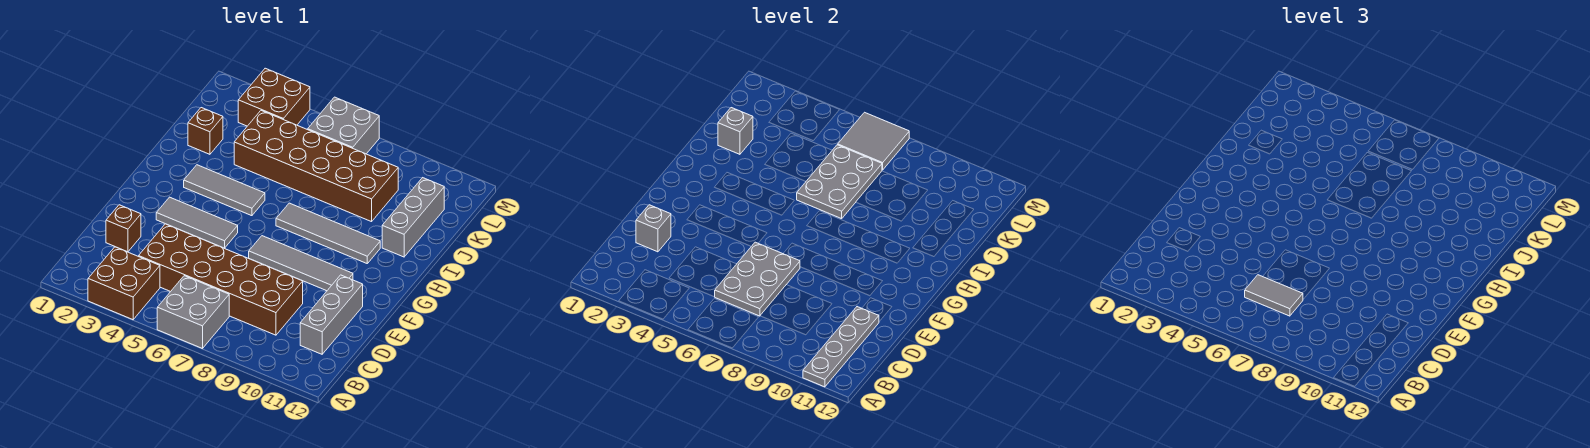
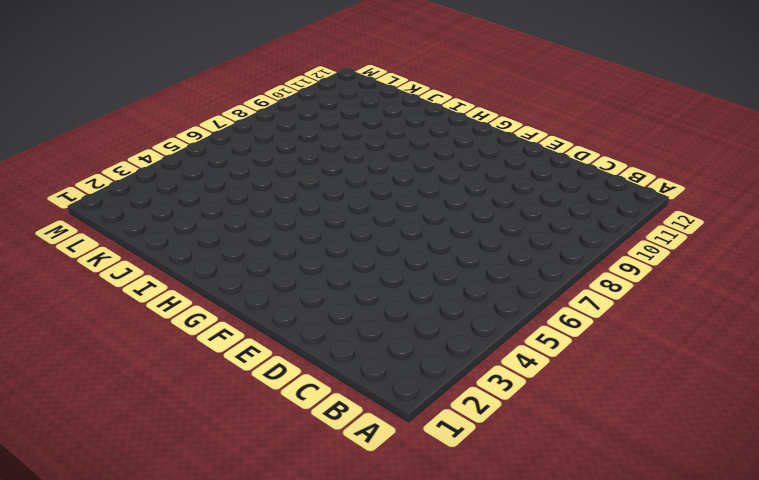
none -> brown 2x2 brick [88,247,160,320]
none -> grey 2x2 brick [157,276,229,349]
none -> brown 2x6 brick [139,224,303,335]

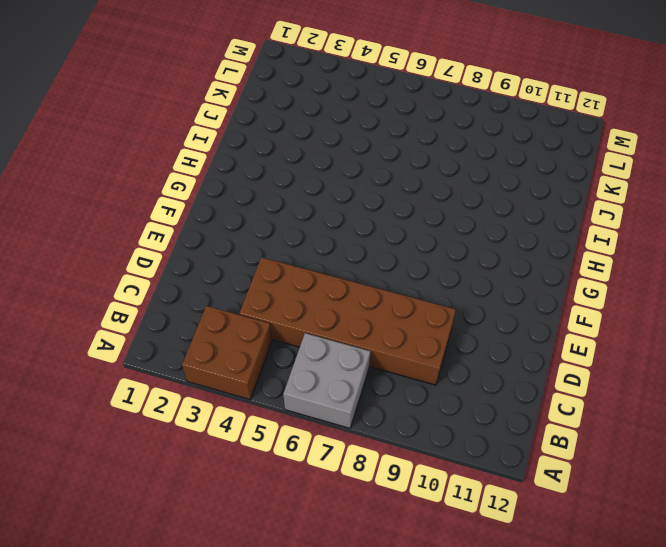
none -> grey 1x3 brick [300,275,363,354]
none -> brown 1x1 brick [106,205,141,252]
none -> grey 1x3 tile [156,197,238,248]

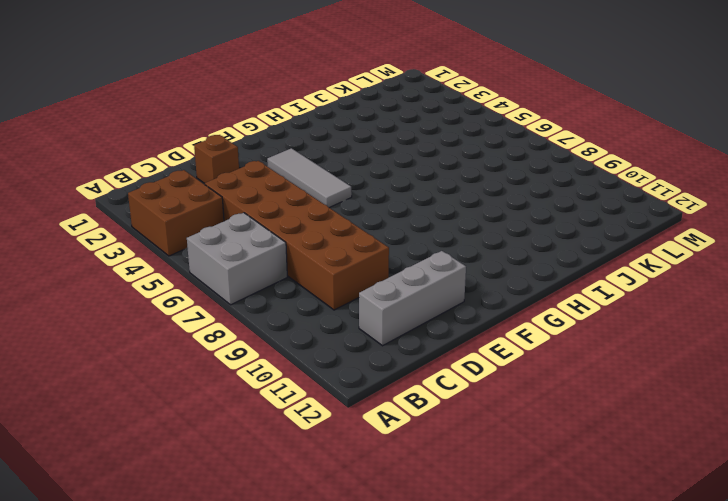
none -> grey 1x4 tile [249,236,353,291]
none -> grey 1x3 tile [184,165,265,216]
none -> grey 1x4 tile [276,203,380,263]

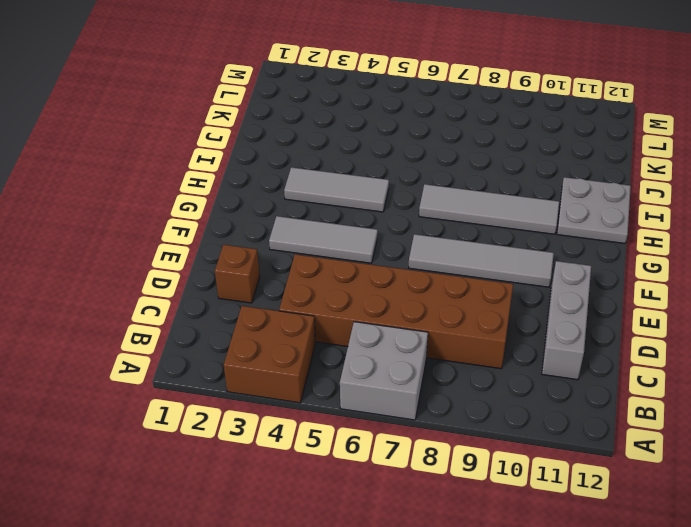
grey 2x2 plate [557,177,631,243] -> grey 1x3 brick [382,178,444,257]
none -> brown 1x1 brick [188,108,223,154]
none -> brown 2x6 brick [234,111,398,222]
none -> brown 2x2 brick [238,68,310,126]

